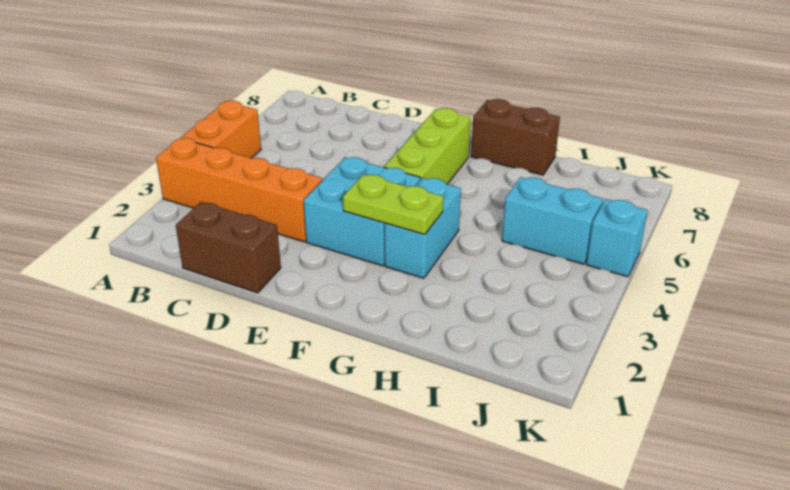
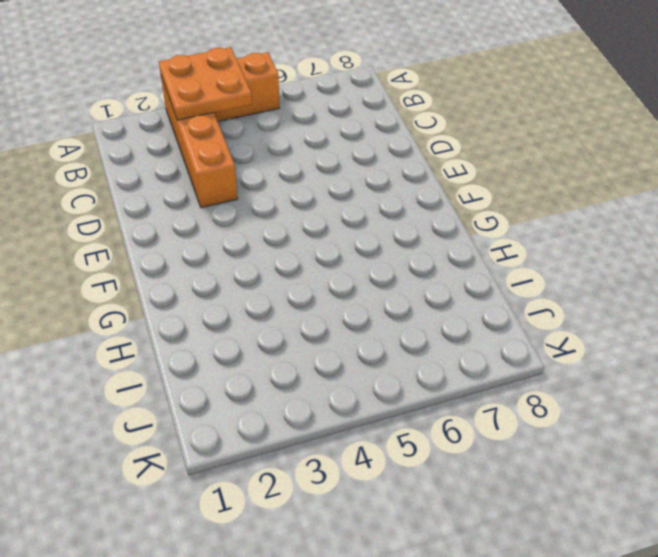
orange 2x2 plate [159,47,252,120] -> none
none -> brown 1x2 brick [176,202,281,293]
none -> cyan 2x2 brick [304,157,421,266]

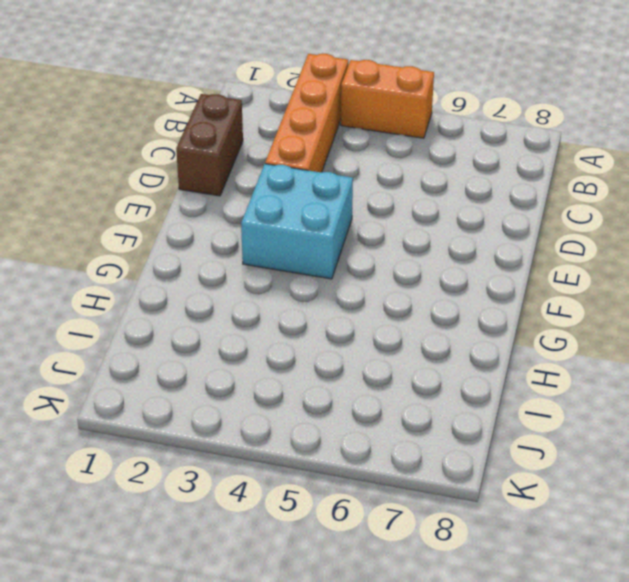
none -> lime 1x3 brick [384,108,471,184]
none -> cyan 1x2 brick [385,178,461,278]

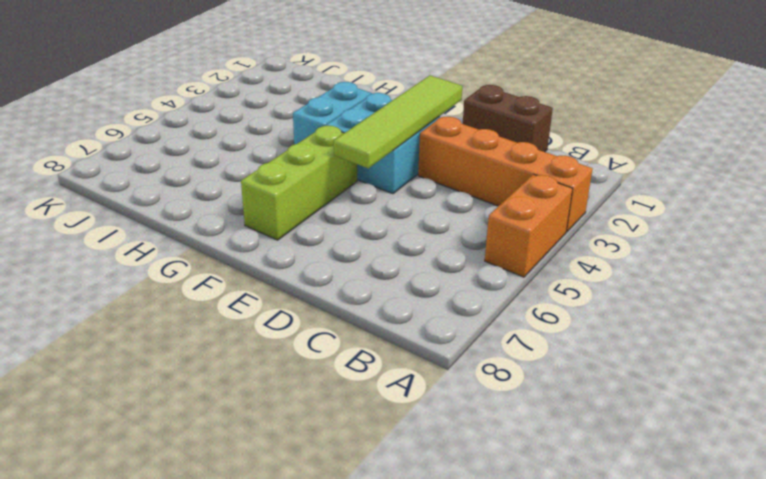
lime 1x4 tile [334,75,462,168] -> none
none -> brown 1x2 brick [471,99,560,175]
none -> cyan 1x2 brick [502,177,603,264]

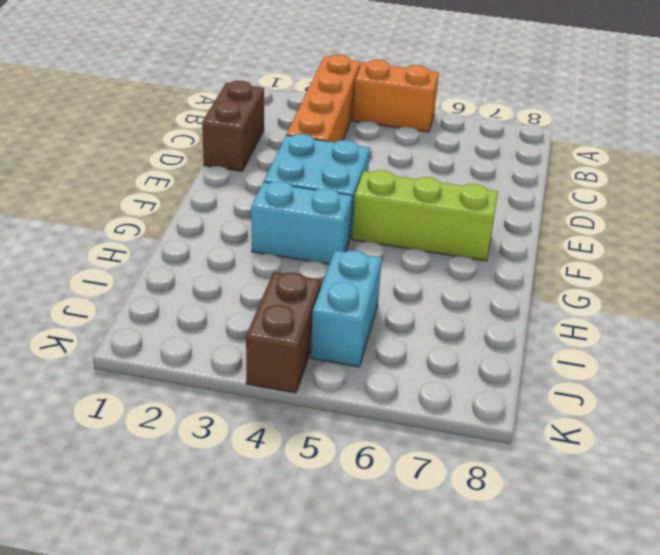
brown 1x2 brick [246,272,321,393] -> brown 1x2 brick moved to [471,99,560,175]
none -> cyan 1x1 brick [586,199,648,277]
none -> lime 1x2 plate [343,174,444,234]

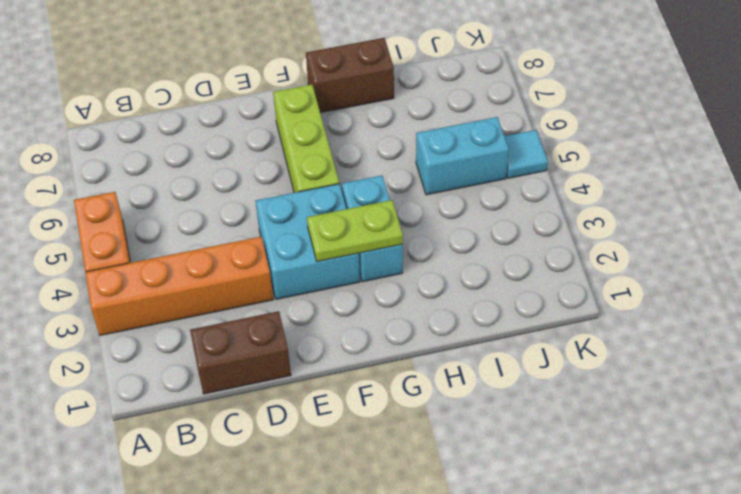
cyan 1x1 tile [504,130,548,178] -> cyan 1x1 brick [586,199,648,277]

